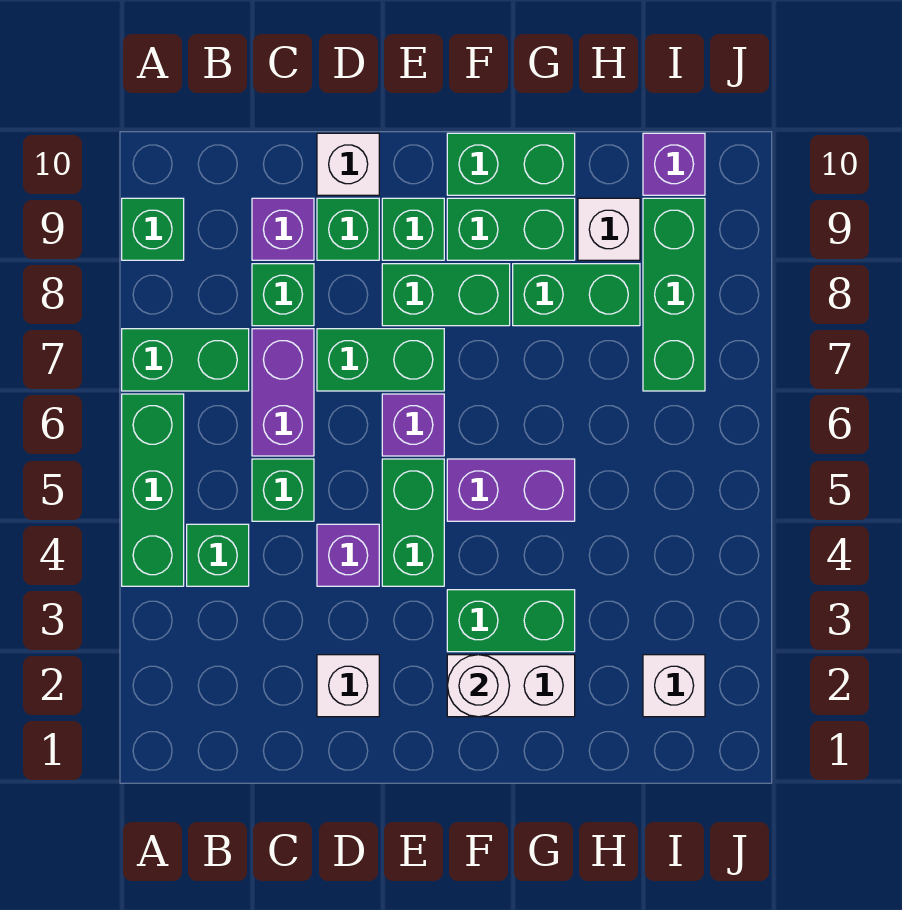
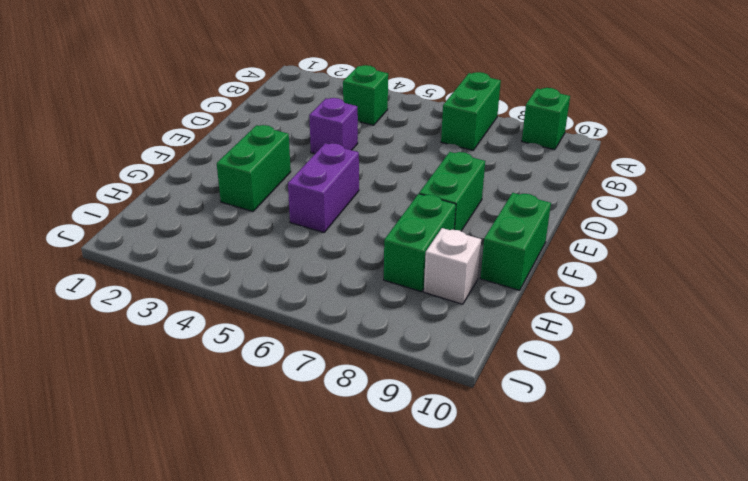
none -> green 1x3 brick [122,394,184,586]
none -> green 1x1 brick [252,459,314,521]
none -> purple 1x2 brick [252,329,314,456]

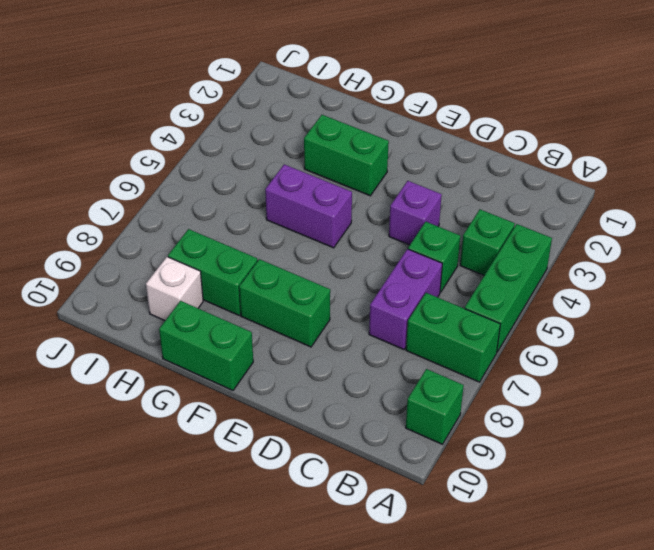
none -> green 1x1 brick [252,264,314,326]
none -> purple 1x1 brick [252,198,314,260]
none -> white 1x1 brick [317,655,379,717]

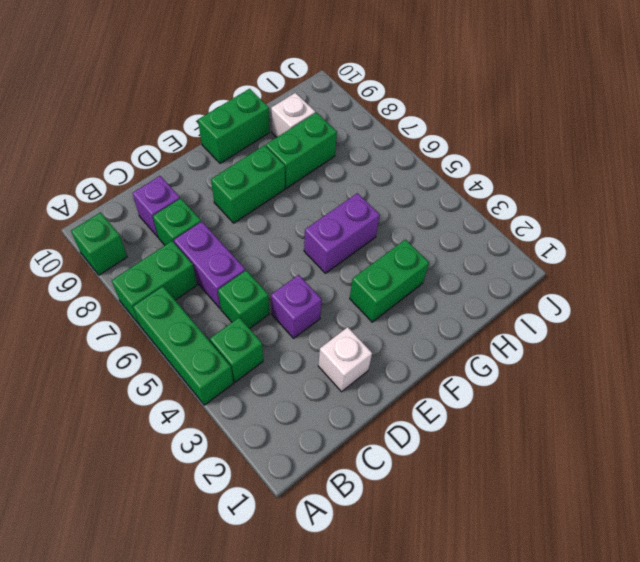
none -> green 1x2 brick [317,329,444,391]
none -> green 1x1 brick [317,198,379,260]
none -> white 1x1 brick [317,133,379,195]

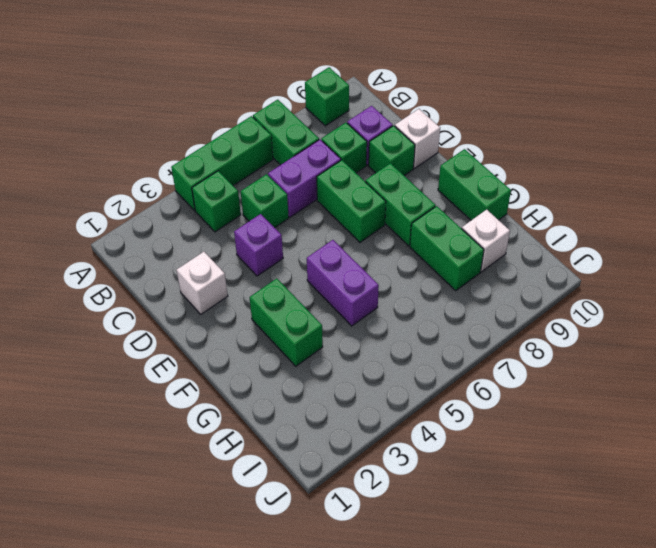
none -> green 1x2 brick [382,459,444,586]
none -> purple 1x1 brick [382,394,444,456]
none -> green 1x1 brick [382,198,444,260]

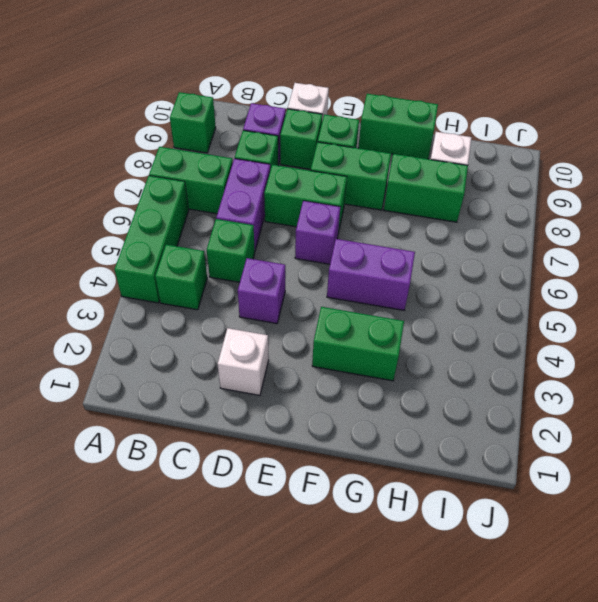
none -> green 1x2 brick [382,459,444,586]
none -> white 1x2 brick [447,655,575,717]
none -> green 1x2 brick [447,198,575,260]

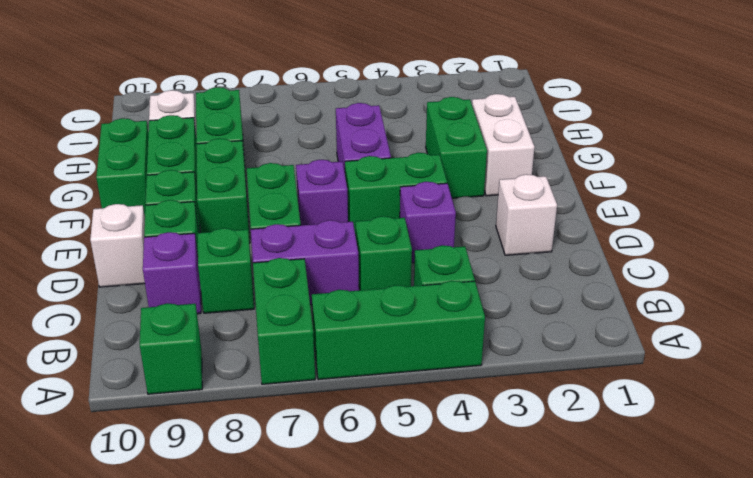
none -> white 1x1 brick [643,655,705,717]
none -> green 1x3 brick [643,198,705,391]
none -> purple 1x1 brick [643,133,705,195]

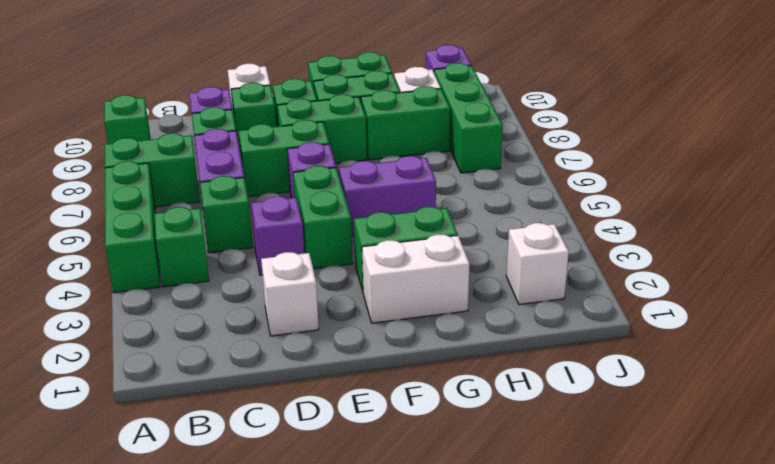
none -> white 1x1 round brick [448,655,510,717]

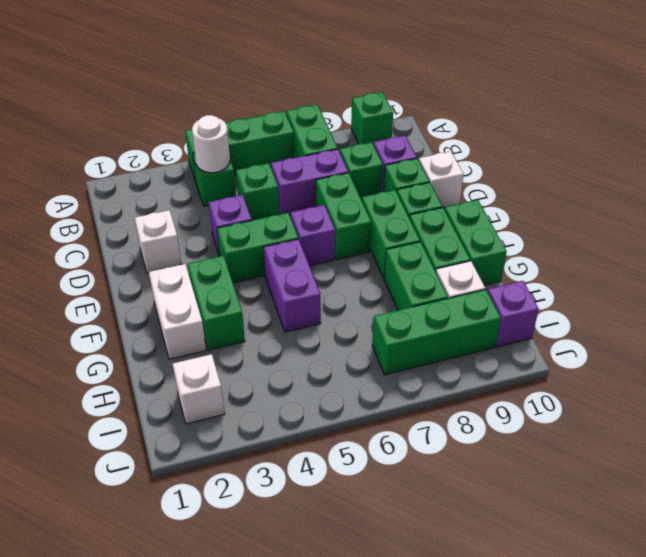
white 1x1 round brick [192,115,230,173] -> white 1x1 round brick moved to [448,655,510,717]

